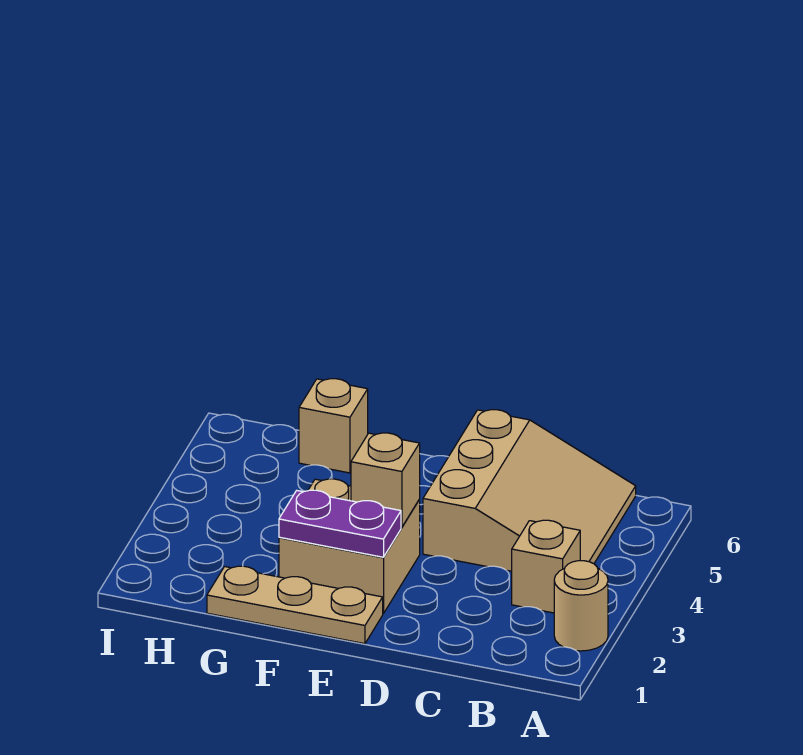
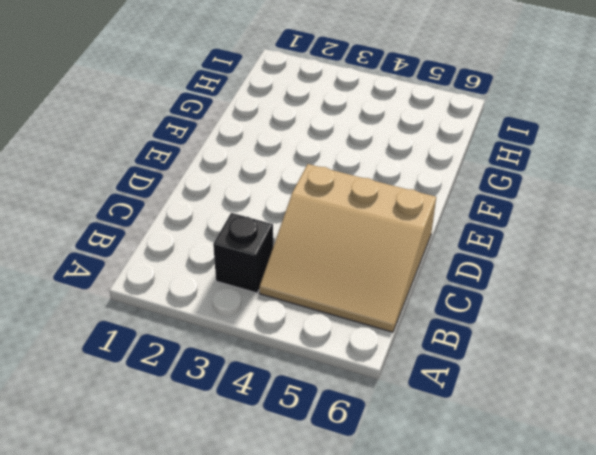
black 1x1 brick [213,213,273,293] -> tan 1x1 brick [512,520,580,613]
none -> tan 1x1 round brick [554,561,608,651]
none -> tan 1x3 plate [207,566,383,644]

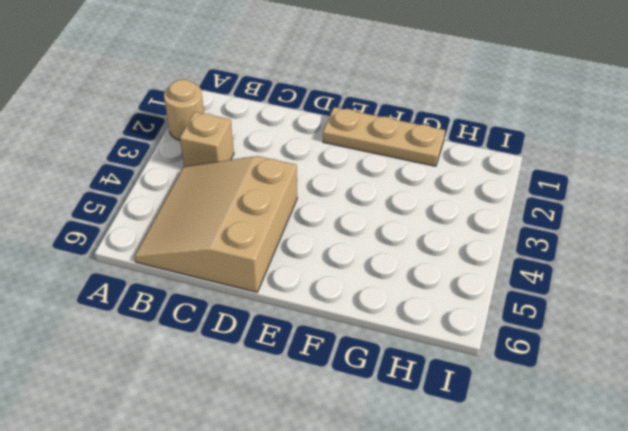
none -> tan 2x2 brick [279,479,420,614]
none -> tan 1x1 brick [299,379,368,473]

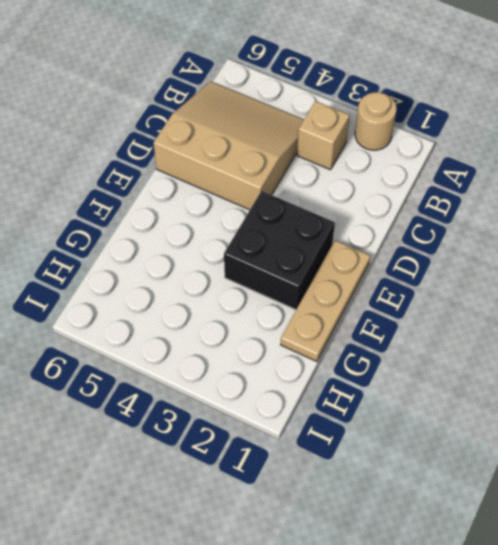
black 2x2 brick [224,191,335,310] -> tan 2x2 brick [279,479,420,614]
none -> tan 1x1 brick [299,379,368,473]
none -> purple 1x2 plate [279,490,401,557]

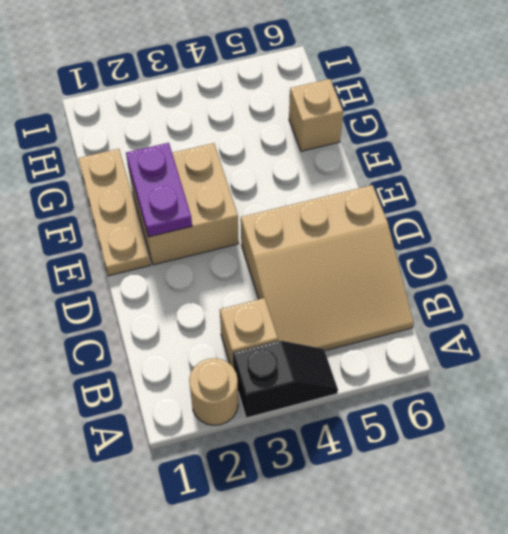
black 1x2 slope [233,340,338,418] -> none
none -> tan 1x1 brick [351,433,420,527]

